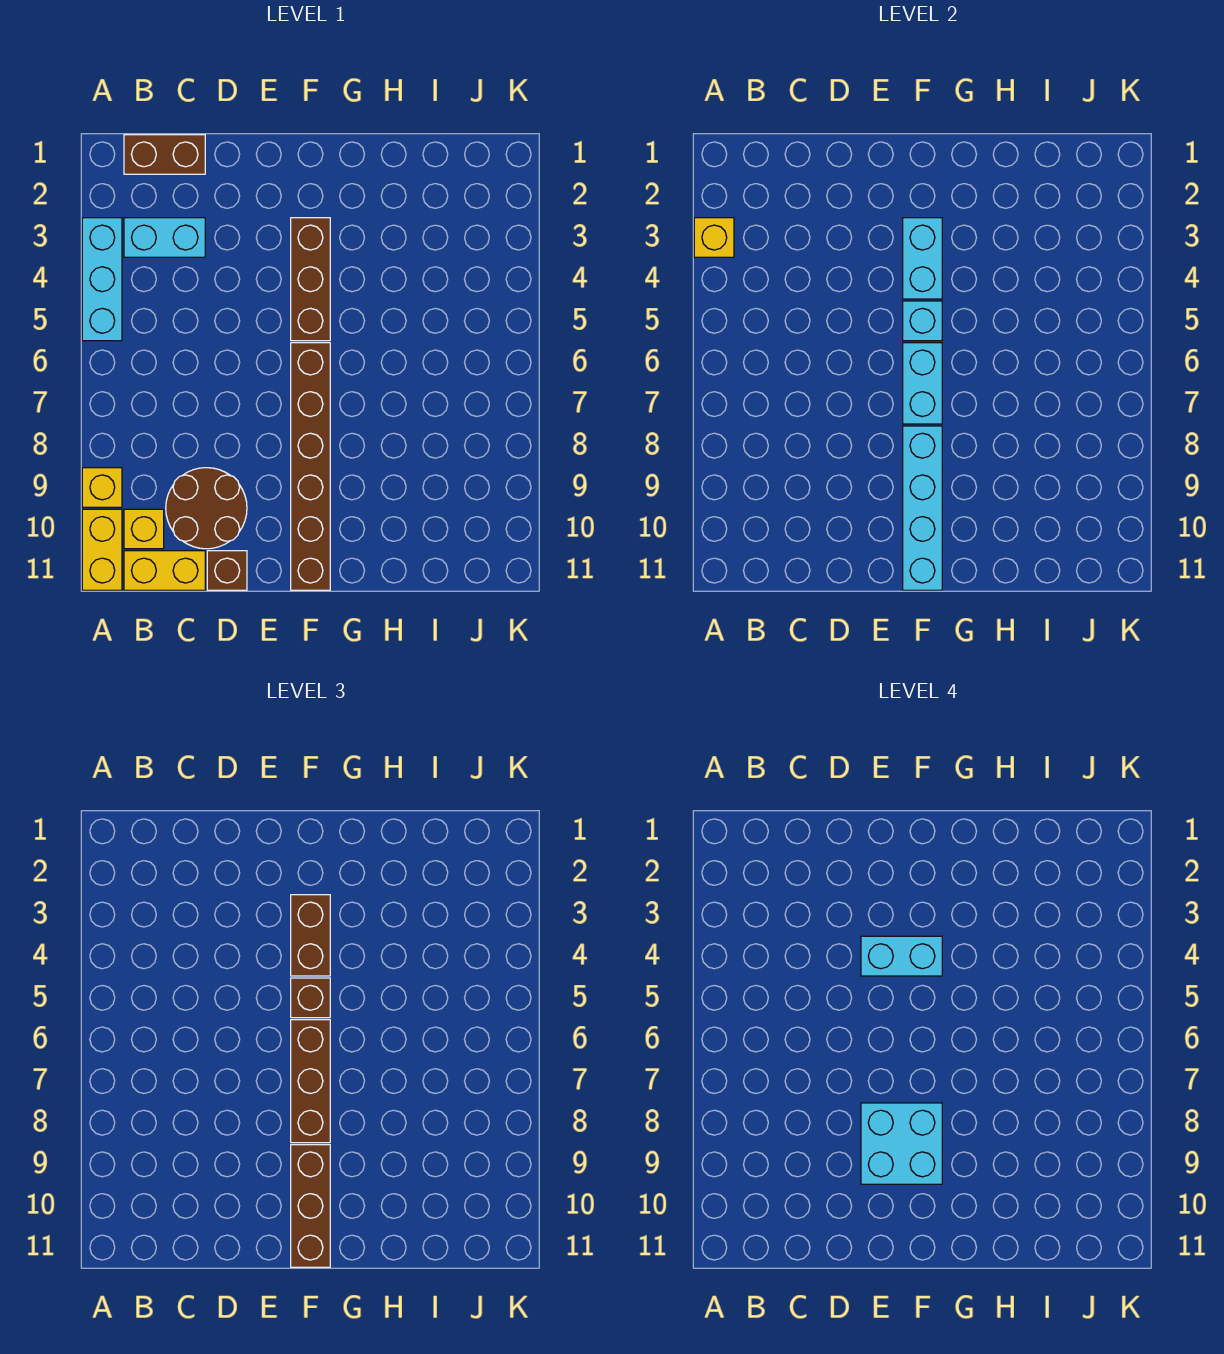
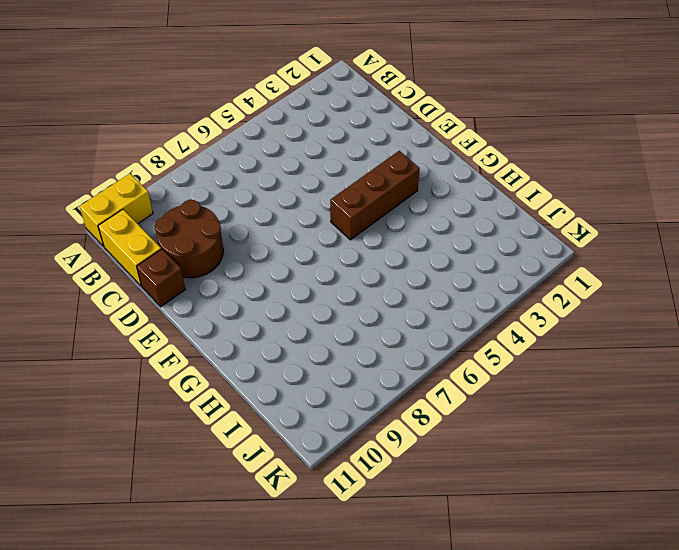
none -> cyan 1x3 brick [82,218,122,341]
none -> yellow 1x1 brick [82,468,122,507]
none -> brown 1x2 brick [124,135,205,174]

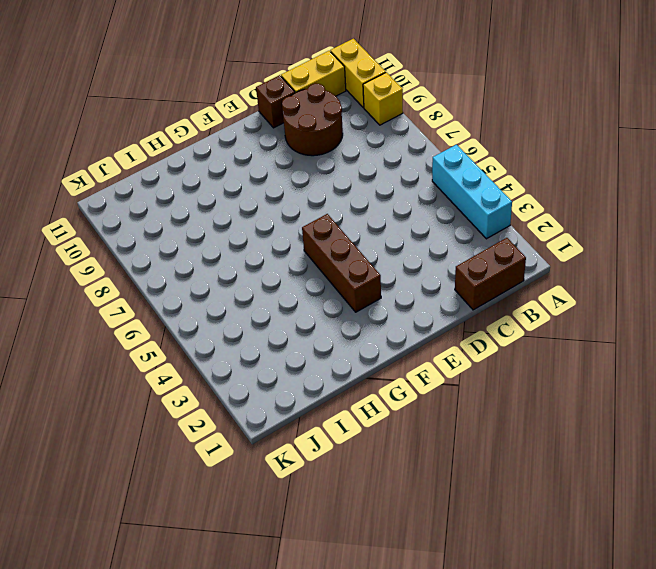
none -> cyan 1x2 brick [124,218,205,257]
none -> yellow 1x1 brick [124,509,164,549]
none -> brown 1x6 brick [291,343,330,590]

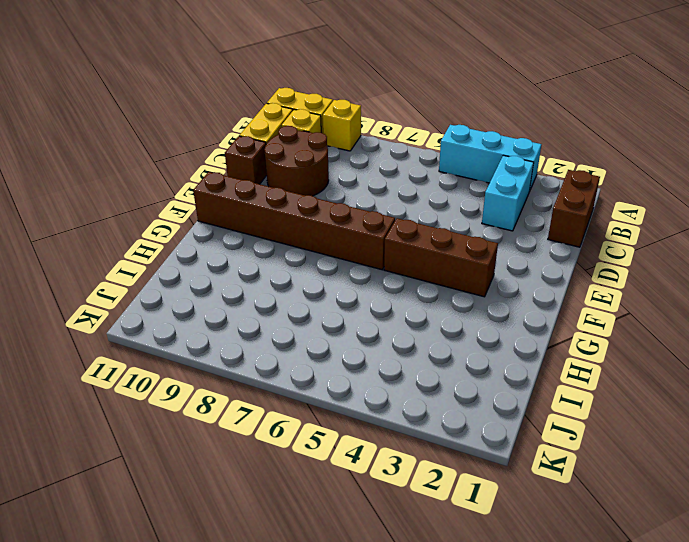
none -> yellow 1x1 brick [694,218,734,257]
none -> cyan 1x2 brick [903,218,942,299]
none -> cyan 1x1 brick [903,301,942,341]

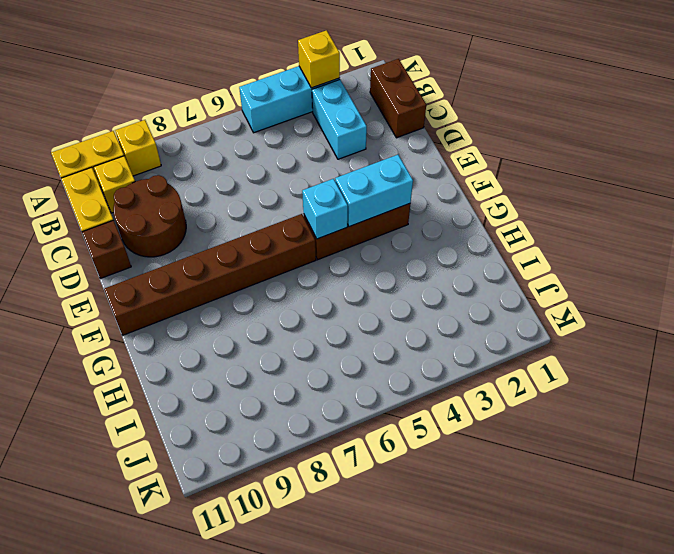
none -> cyan 1x2 brick [903,343,942,424]
none -> cyan 1x4 brick [903,426,942,590]
none -> brown 1x2 brick [291,895,330,976]

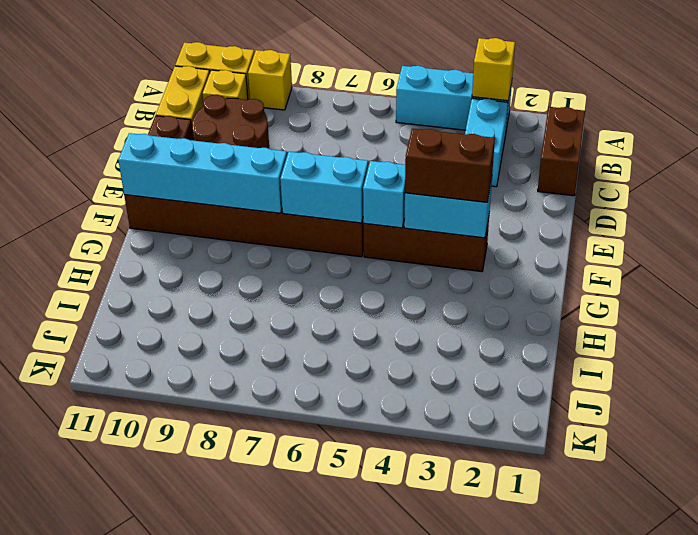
none -> brown 1x1 brick [291,978,330,1018]
none -> brown 1x3 brick [291,1020,330,1143]
none -> brown 1x3 brick [291,1145,330,1267]

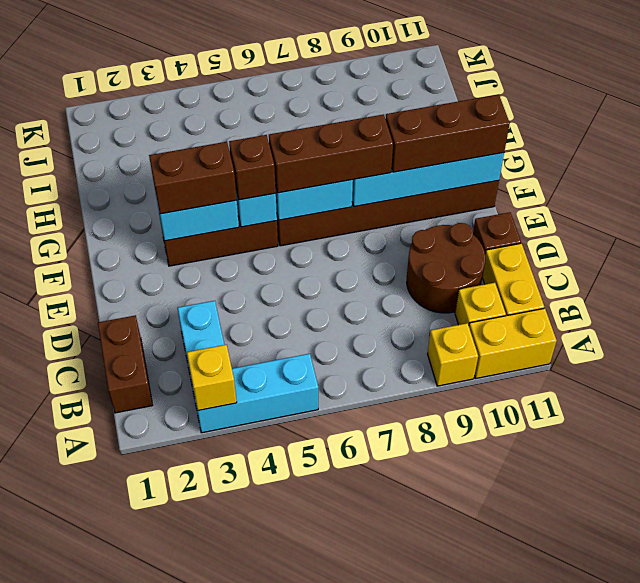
none -> cyan 1x2 brick [861,936,942,976]
none -> cyan 2x2 brick [861,1103,942,1184]

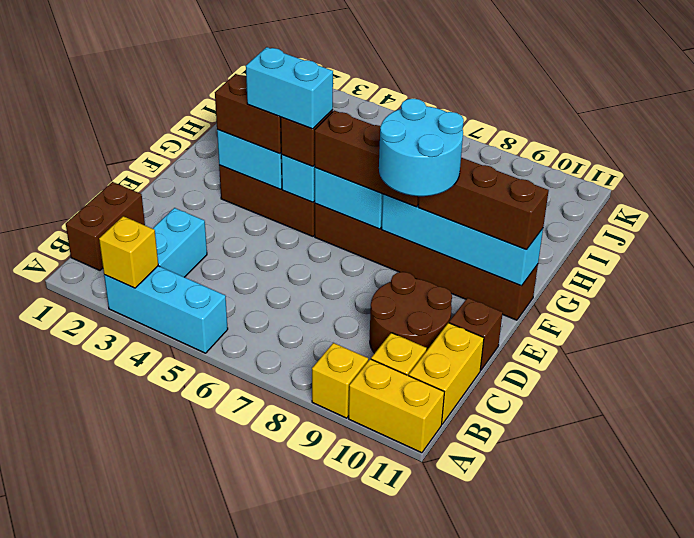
cyan 2x2 round brick [379,98,464,196] -> cyan 2x2 brick [861,1103,942,1184]
cyan 1x2 brick [246,47,333,129] -> cyan 1x2 brick turned to [861,936,942,976]

